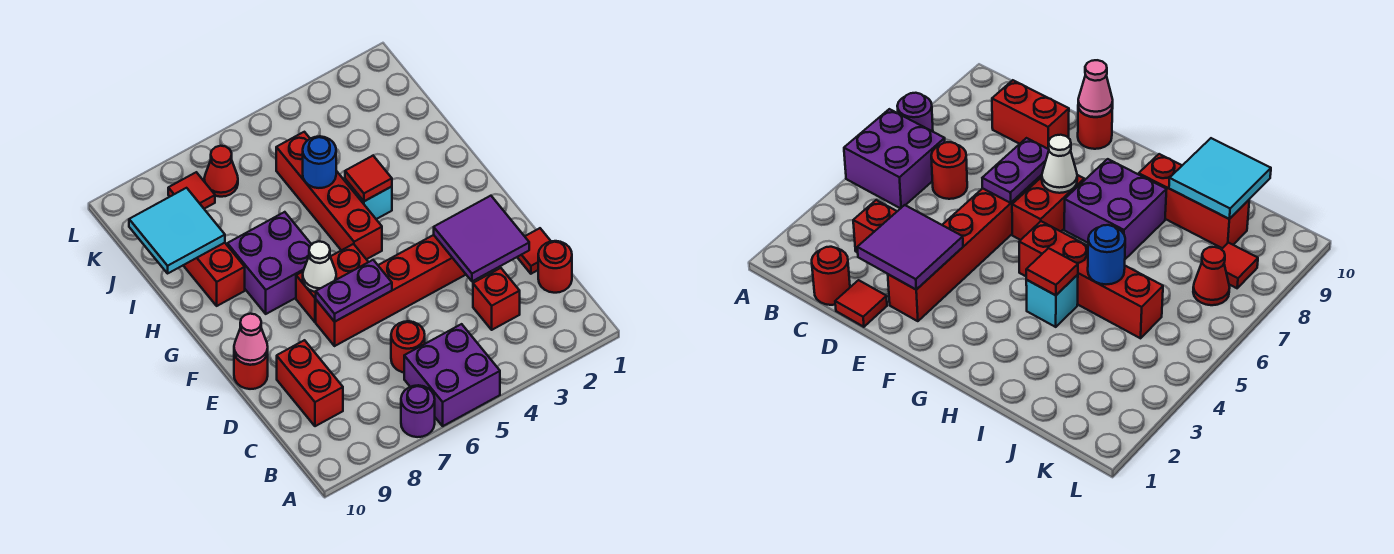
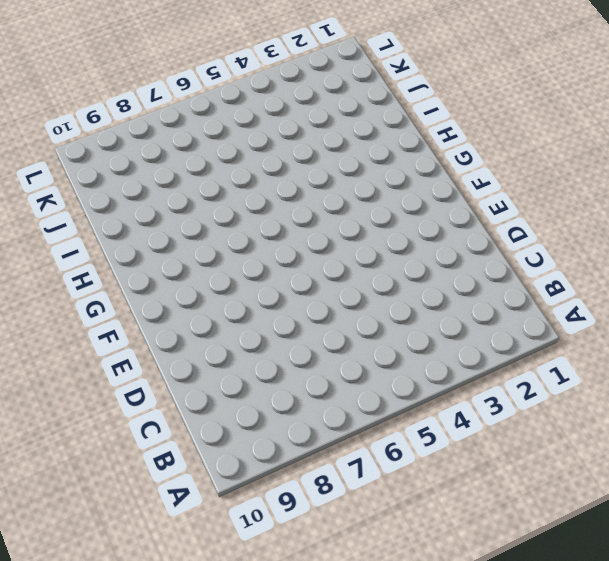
none -> purple 2x2 brick [404,324,500,426]
none -> purple 1x1 round brick [401,385,435,437]
none -> red 1x1 round brick [538,241,572,293]

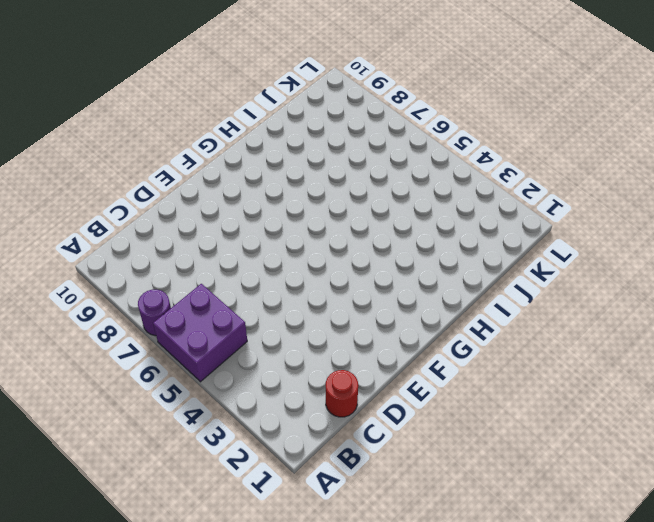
none -> red 1x1 brick [473,268,520,330]
none -> red 1x1 round brick [391,321,425,372]
none -> red 1x2 brick [277,340,343,426]

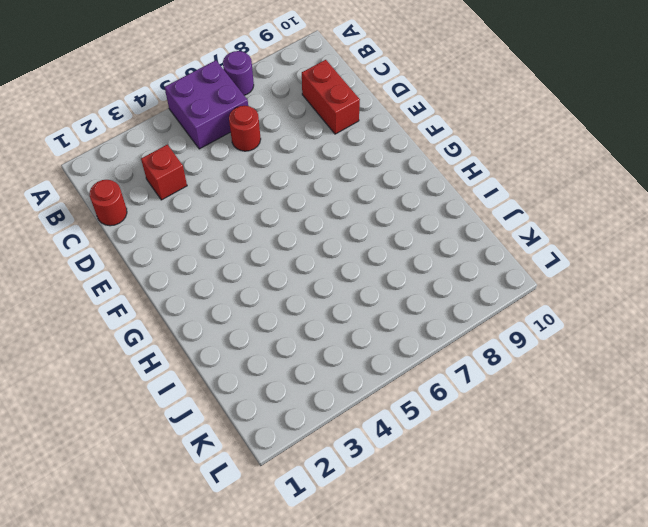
none -> red 1x1 tile [517,228,551,274]
none -> red 1x6 brick [316,235,466,346]
none -> red 1x1 round brick [234,353,268,389]

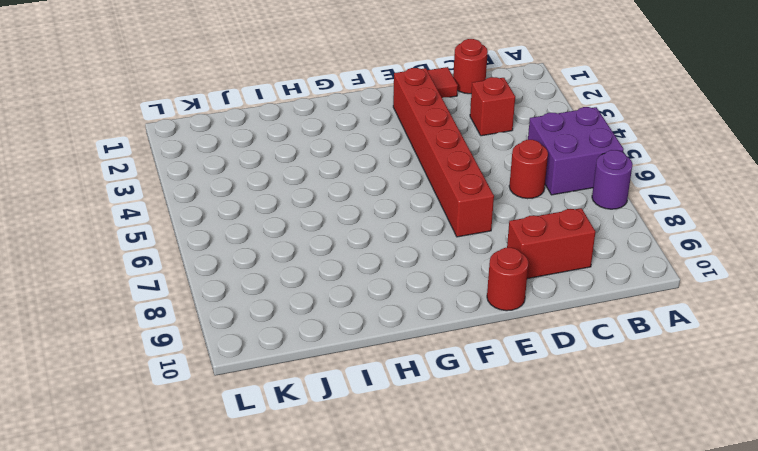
none -> red 1x2 brick [296,244,368,322]
none -> red 1x4 brick [276,132,382,259]
none -> purple 2x2 brick [227,212,312,314]

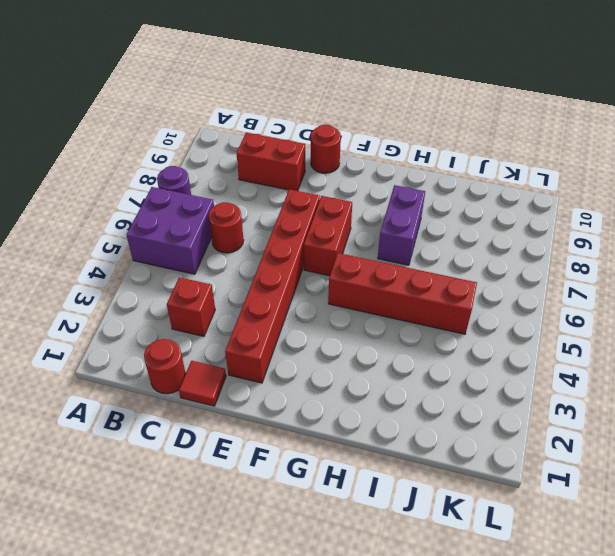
purple 1x2 brick [378,185,425,265] -> purple 2x2 brick [227,212,312,314]
none -> cyan 1x1 brick [345,179,392,219]
none -> red 1x3 brick [183,243,245,306]
none -> red 1x1 cone [204,146,238,197]

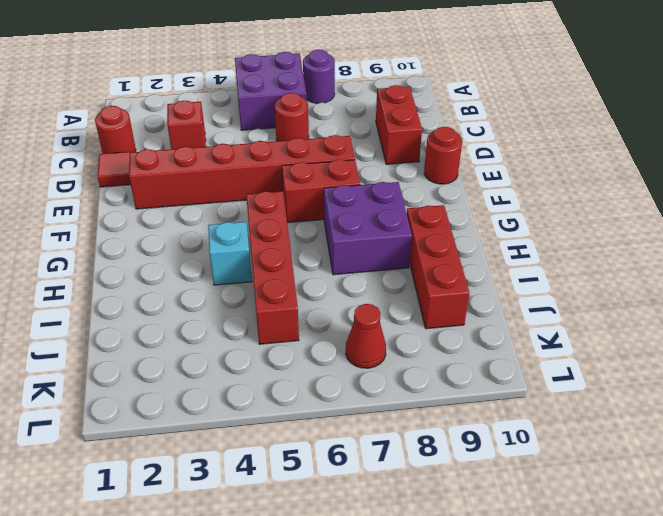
none -> red 1x1 tile [168,172,215,209]
none -> purple 2x2 tile [434,196,529,281]
none -> purple 1x2 plate [316,260,392,322]

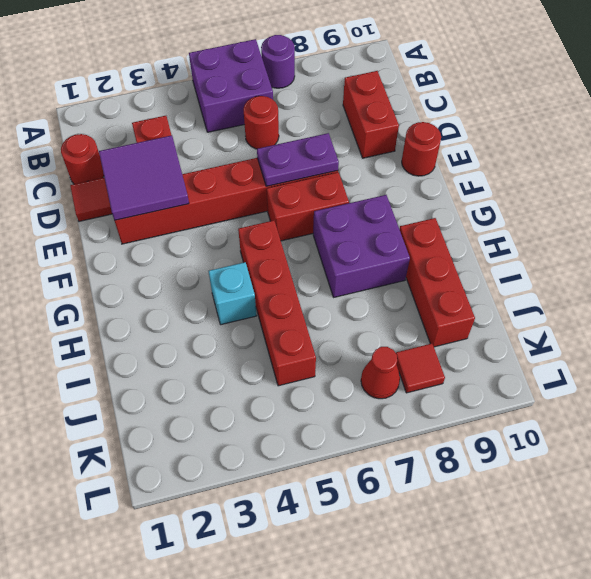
none -> pink 1x1 cone [234,314,268,365]
none -> white 1x1 cone [303,241,336,292]
none -> red 1x1 tile [345,156,392,201]

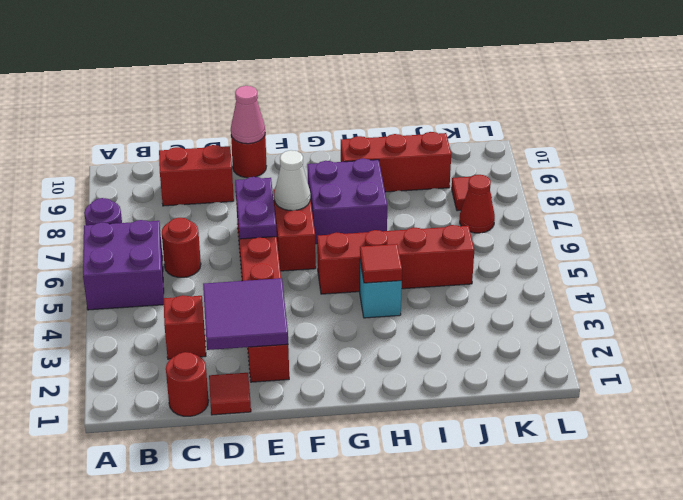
none -> blue 1x1 round brick [303,136,336,188]
none -> cyan 2x2 tile [129,188,225,273]

